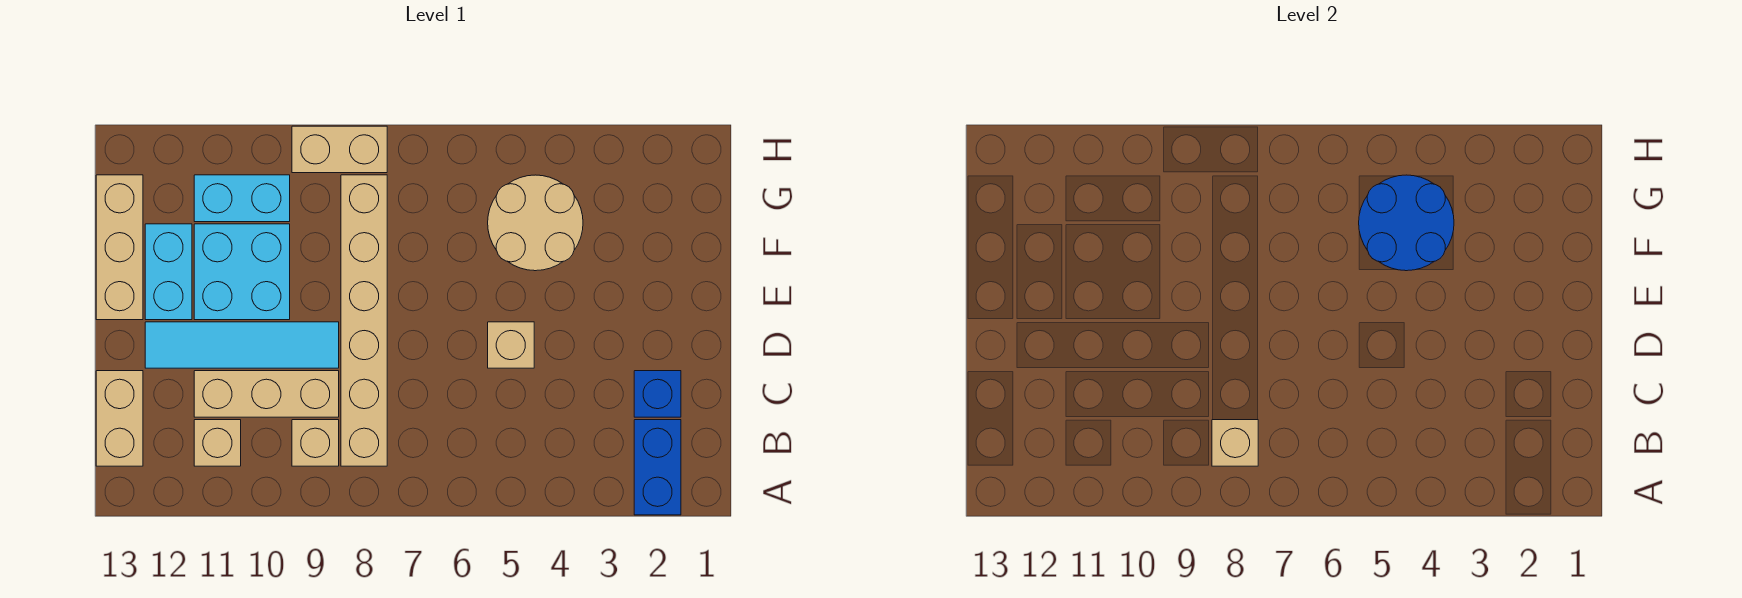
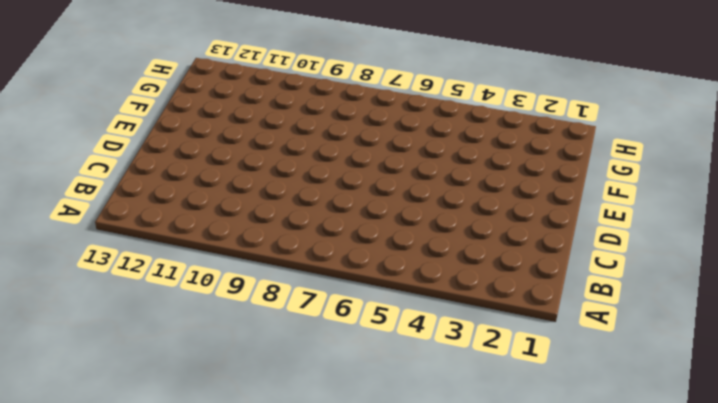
none -> blue 1x2 brick [634,420,681,515]
none -> tan 1x6 brick [341,175,387,466]
none -> tan 1x1 brick [292,420,339,466]

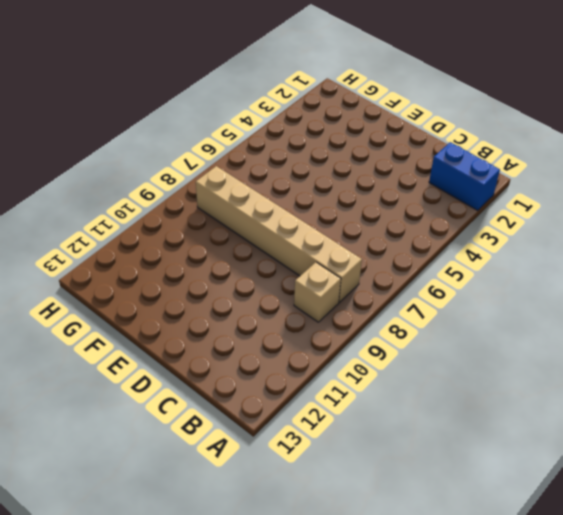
none -> tan 1x1 brick [194,420,241,466]
none -> tan 1x2 brick [96,371,143,466]
none -> blue 1x1 brick [634,371,681,417]

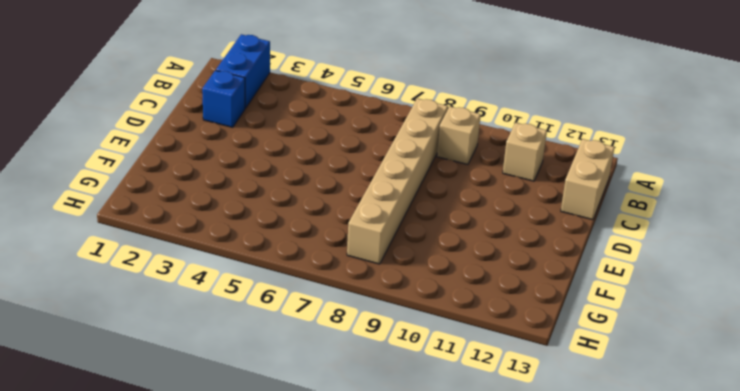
none -> tan 1x3 brick [194,371,339,417]
none -> tan 1x1 brick [488,322,534,368]
none -> cyan 1x4 tile [145,322,339,368]

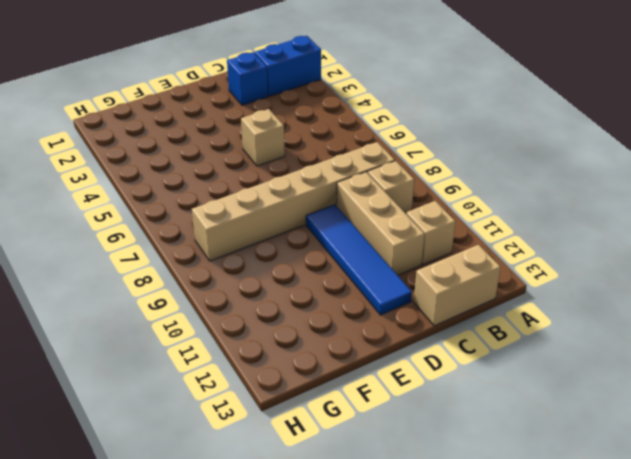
blue 1x4 tile [306,205,412,315] -> cyan 1x4 tile [145,322,339,368]
none -> cyan 2x2 brick [194,224,290,320]
none -> cyan 1x2 brick [145,224,192,320]
none -> tan 1x3 brick [96,175,143,320]

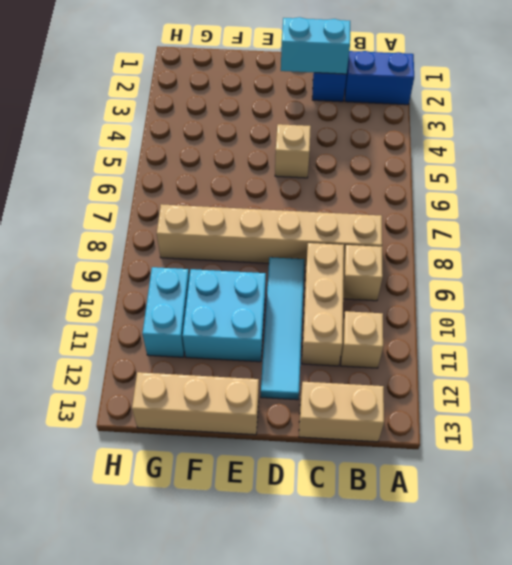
cyan 1x2 brick [281,17,350,74] -> cyan 1x2 brick moved to [145,224,192,320]
none -> tan 2x2 round brick [488,175,583,271]
none -> tan 1x2 brick [292,126,387,173]
none -> tan 1x1 brick [1212,420,1258,466]

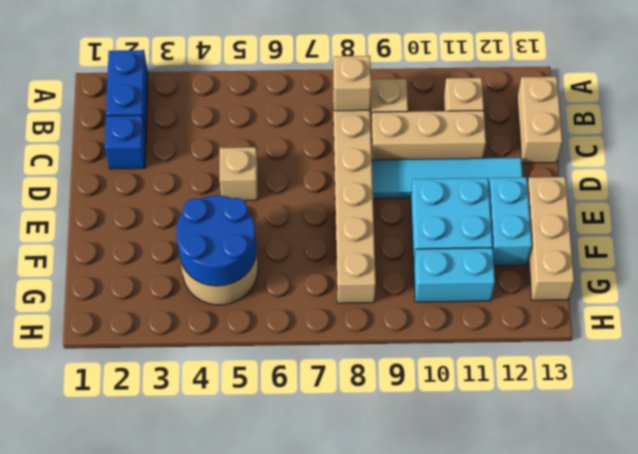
none -> tan 1x2 brick [292,126,387,173]

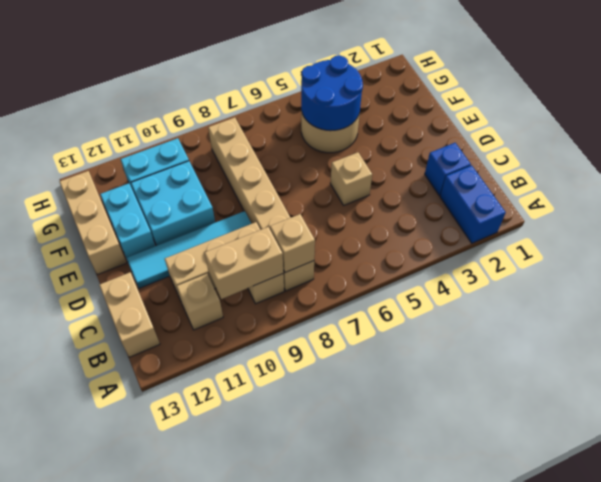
tan 1x2 brick [205,227,283,299] -> tan 1x2 brick moved to [292,126,387,173]

